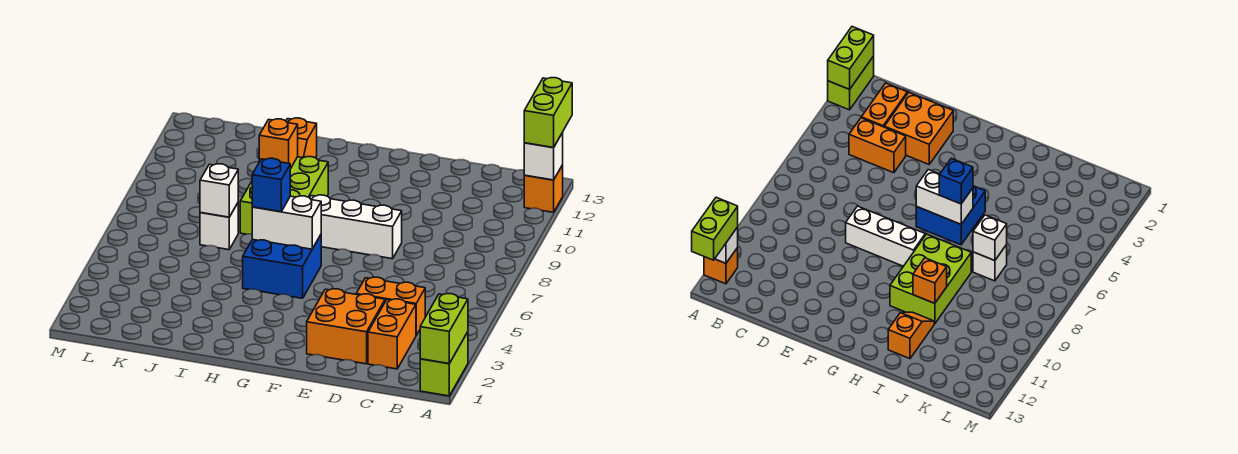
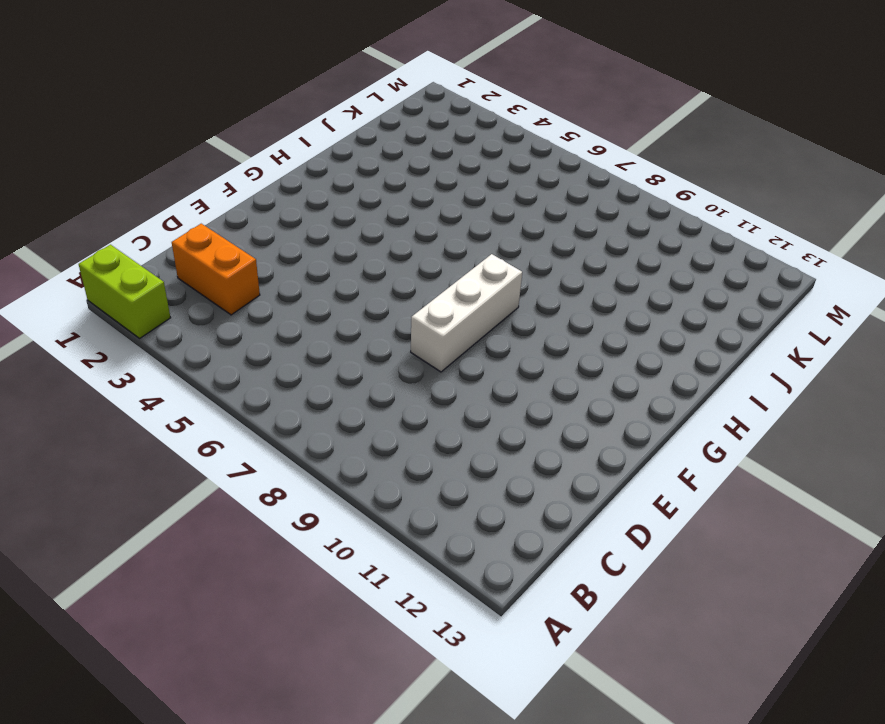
none -> orange 1x1 brick [524,165,563,212]
none -> orange 1x2 brick [356,277,425,335]
none -> orange 2x2 brick [307,289,385,364]

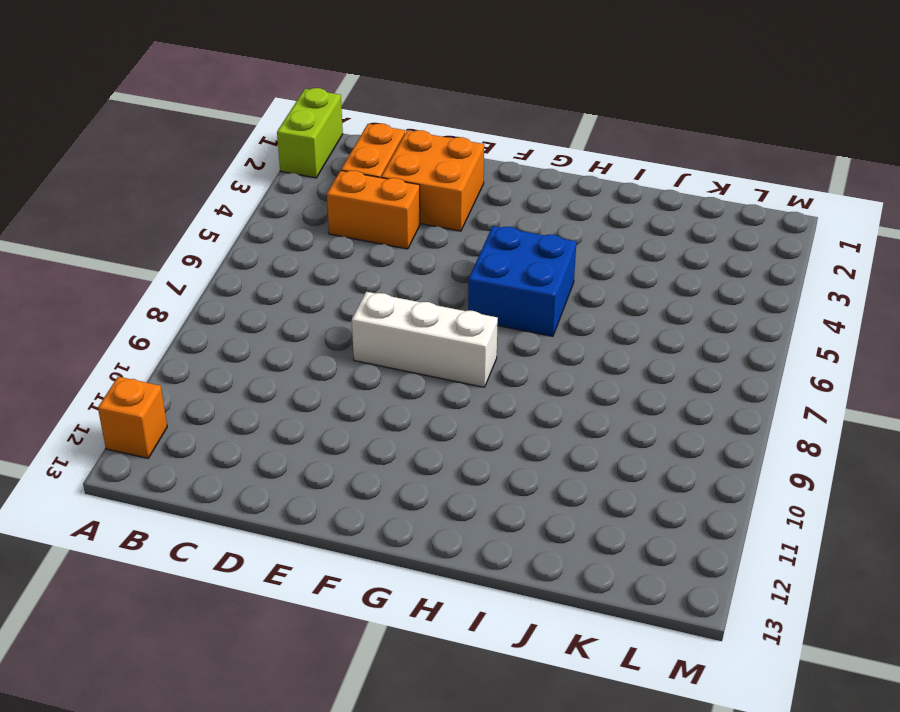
none -> lime 2x3 brick [240,157,328,234]
none -> orange 1x2 slope [286,118,317,158]
none -> white 1x1 brick [200,203,238,250]

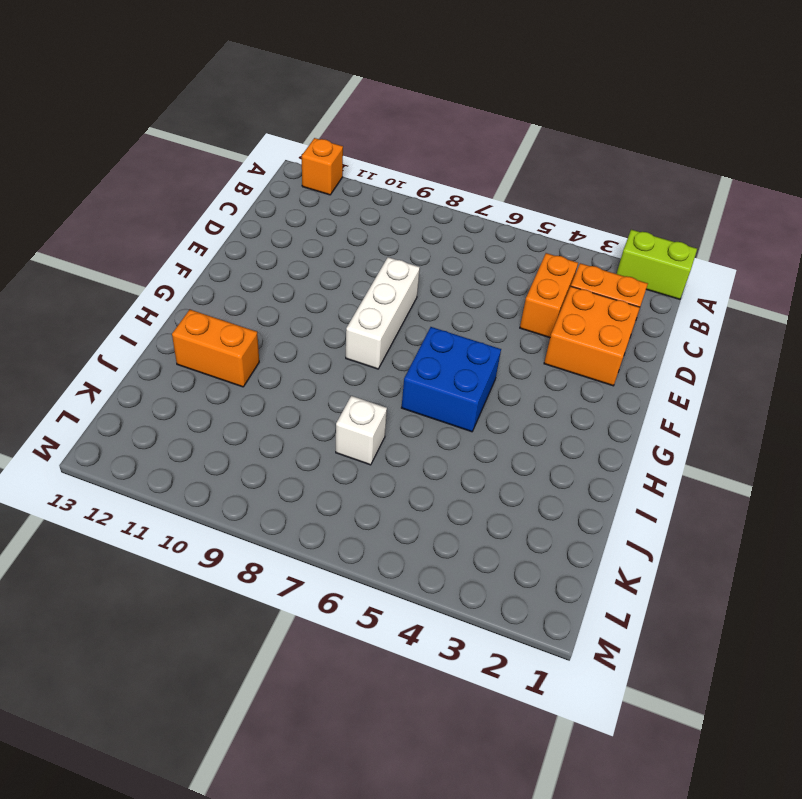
orange 1x2 brick [172,310,259,387] -> orange 1x2 slope [286,118,317,158]
none -> lime 2x3 brick [240,157,328,234]
none -> lime 1x2 brick [420,294,468,364]
none -> white 1x1 brick [524,133,563,180]

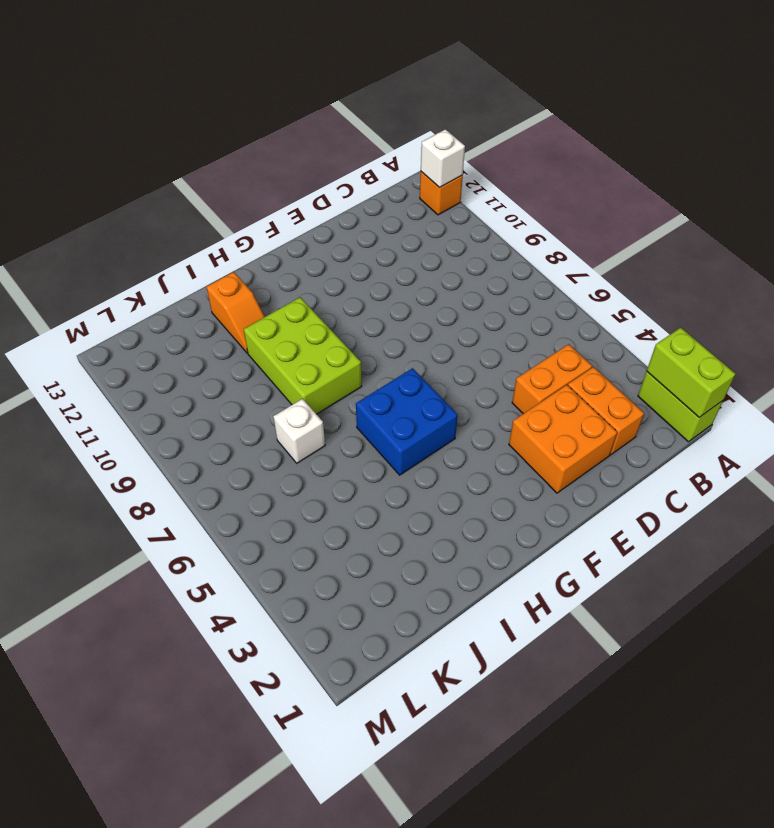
none -> white 1x3 brick [310,195,402,259]
none -> white 1x2 brick [252,196,321,249]
none -> orange 1x1 brick [259,119,298,169]

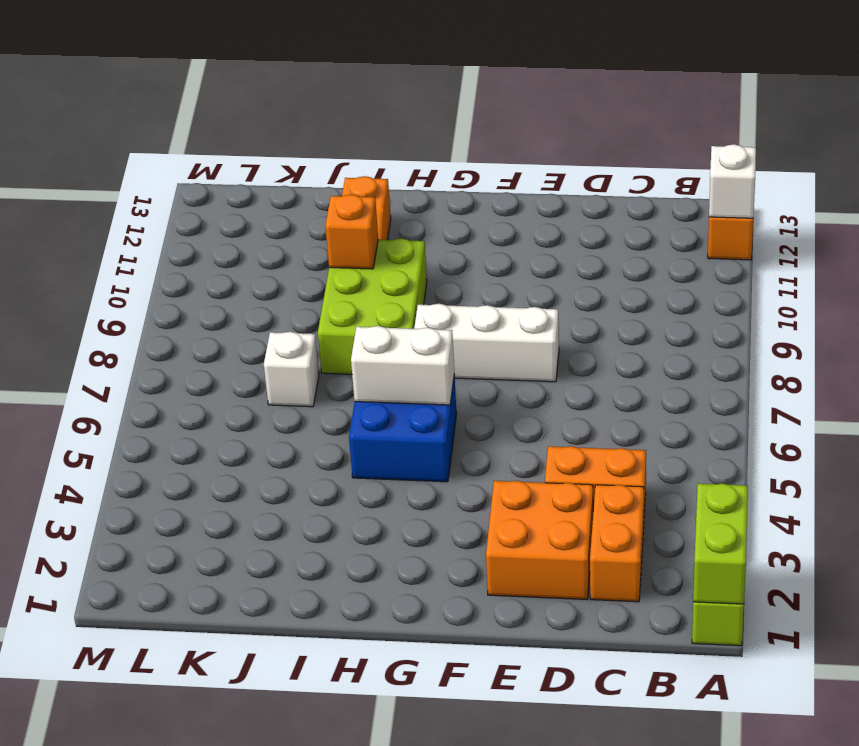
none -> white 1x1 brick [200,164,238,217]
none -> lime 1x2 brick [524,78,572,148]
none -> blue 1x1 brick [252,158,290,212]

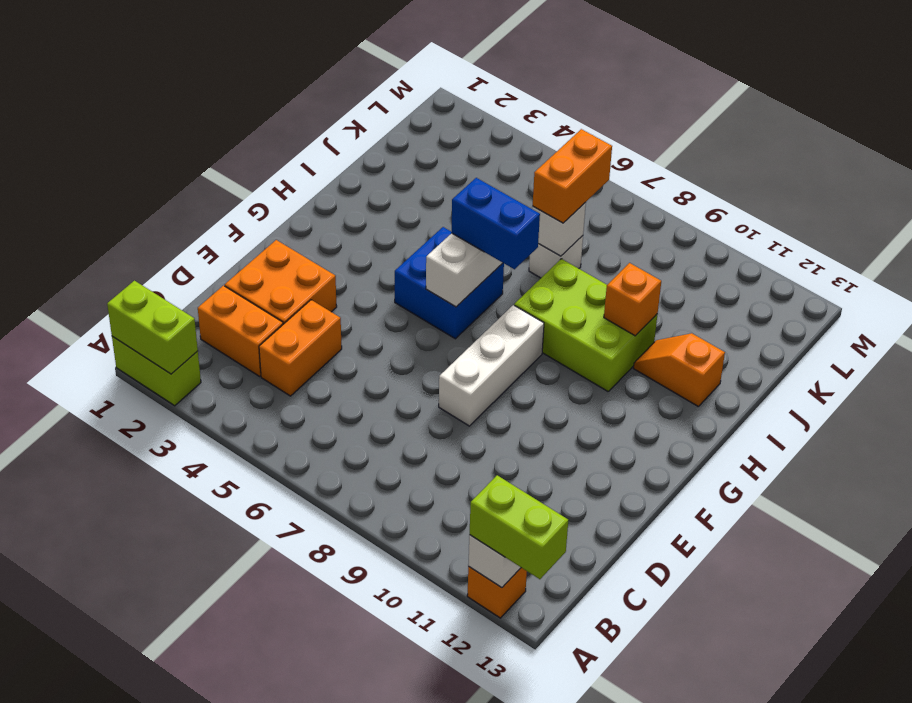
blue 1x2 brick [451,178,540,269] -> blue 1x1 brick [252,158,290,212]
orange 1x2 brick [533,129,612,223] -> none

